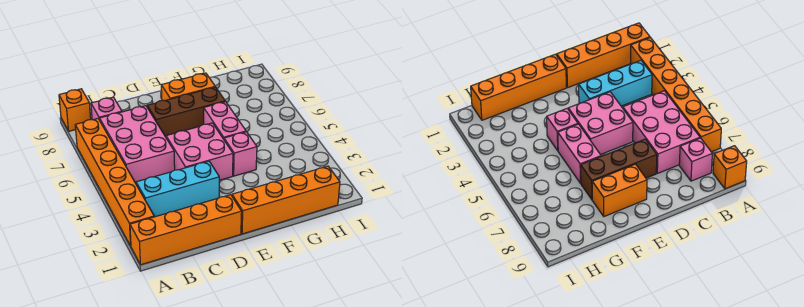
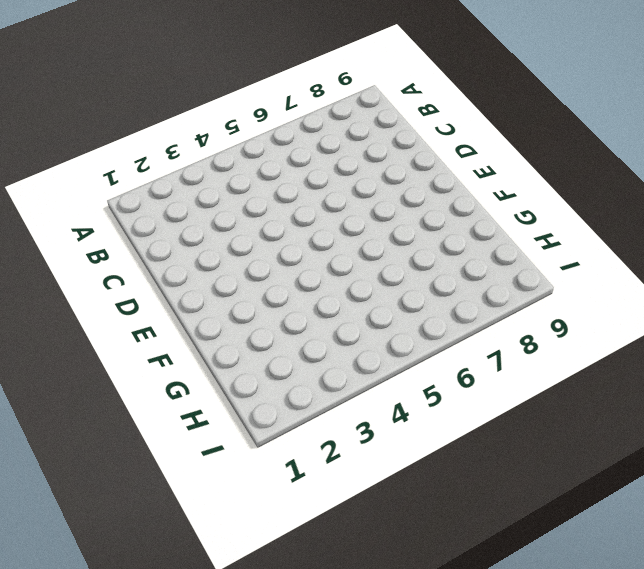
none -> orange 1x4 brick [130,195,242,265]
none -> orange 1x6 brick [75,119,154,246]
none -> orange 1x1 brick [59,89,91,131]

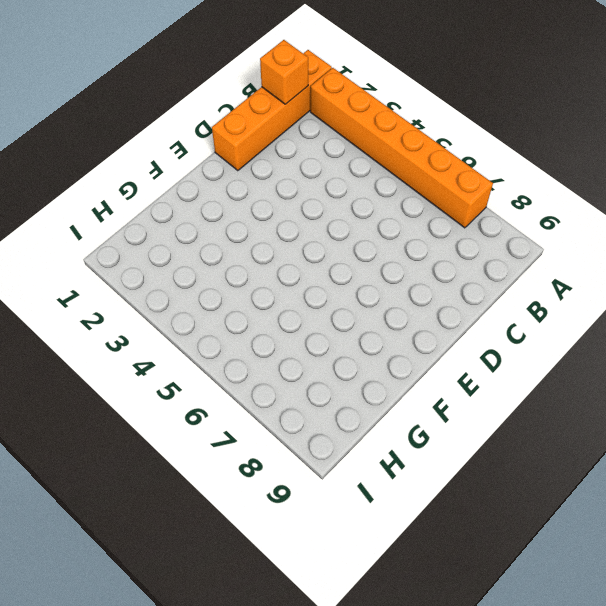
orange 1x1 brick [260,40,308,104] -> orange 1x1 brick moved to [59,89,91,131]
none -> cyan 1x3 brick [136,161,219,217]
none -> pink 2x3 brick [100,106,175,183]
none -> pink 1x1 brick [91,97,122,120]

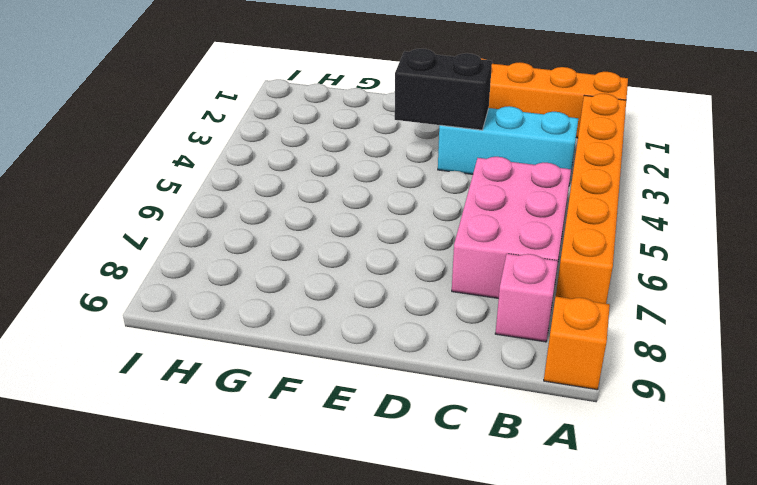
black 1x2 brick [395,49,492,130] -> none
none -> pink 2x2 brick [166,123,233,180]
none -> brown 1x3 brick [147,87,225,137]
none -> orange 1x4 brick [232,166,340,234]

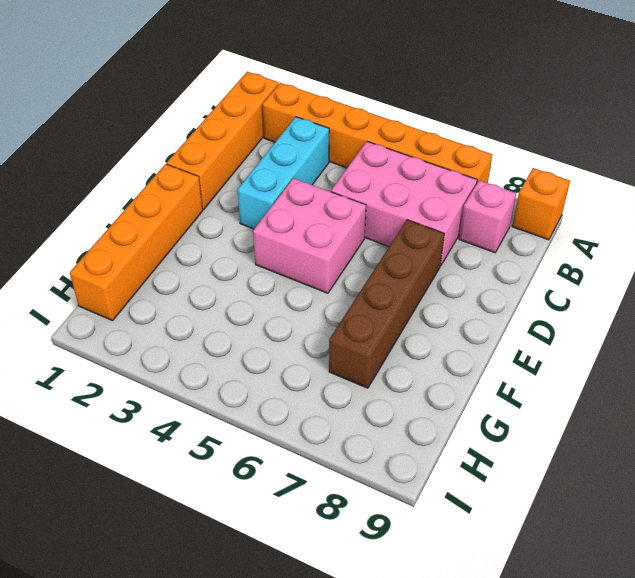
brown 1x4 brick [329,220,444,388] -> brown 1x3 brick [147,87,225,137]
none -> orange 1x2 brick [161,73,215,101]
none -> pink 1x1 brick [224,132,257,176]
none -> pink 1x2 brick [204,102,246,139]

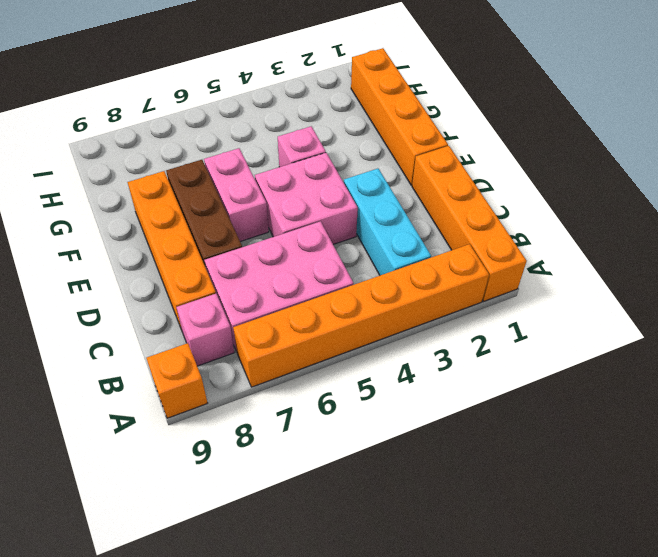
orange 1x4 brick [128,171,216,330] -> orange 1x2 brick [161,73,215,101]
pink 1x2 brick [204,148,269,242] -> pink 1x2 brick turned to [204,102,246,139]

